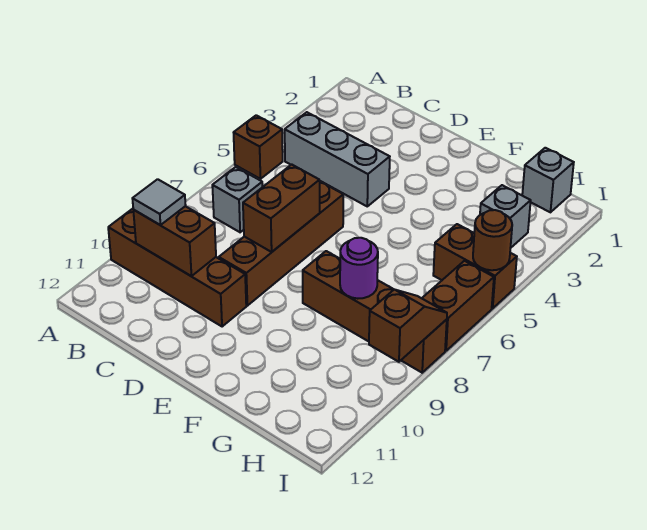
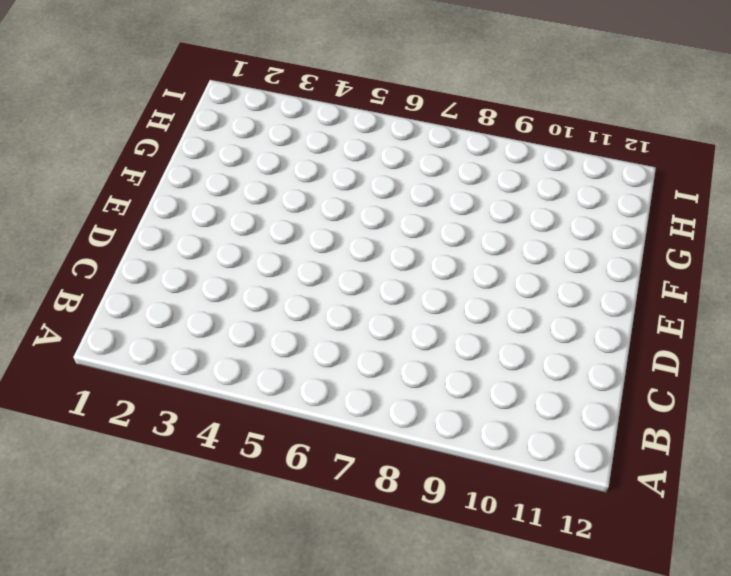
none -> brown 1x1 brick [234,115,283,179]
none -> brown 1x4 brick [108,209,246,327]
none -> grey 1x3 brick [285,112,390,206]

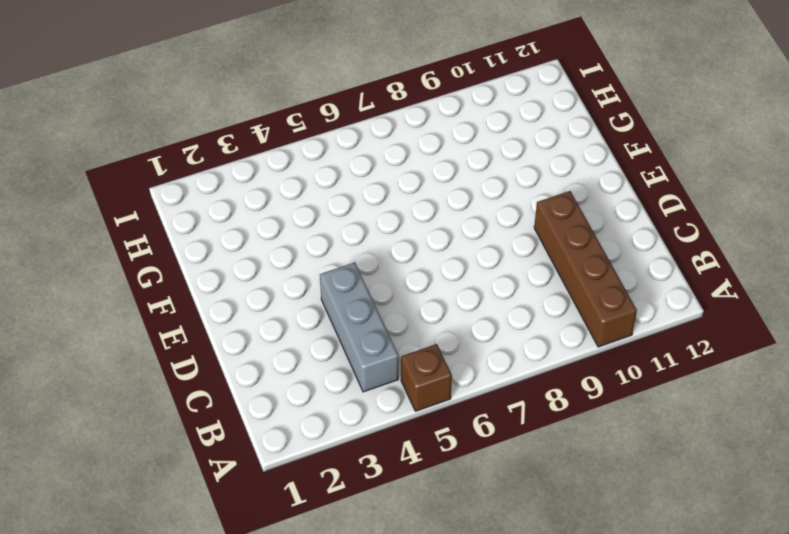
none -> grey 1x1 brick [212,167,262,232]
none -> brown 1x4 brick [219,182,343,306]
none -> brown 1x4 brick [303,251,447,373]

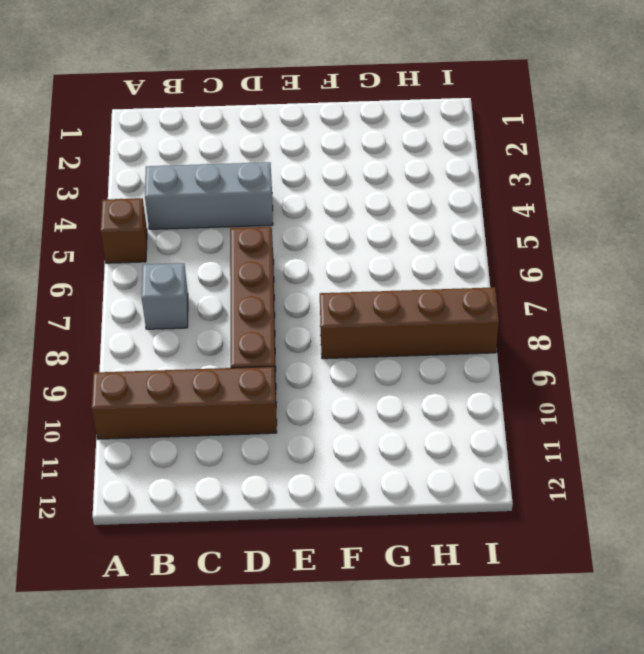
none -> grey 1x1 brick [522,148,574,212]
none -> grey 1x1 brick [480,185,531,248]
none -> brown 1x2 brick [433,224,517,308]

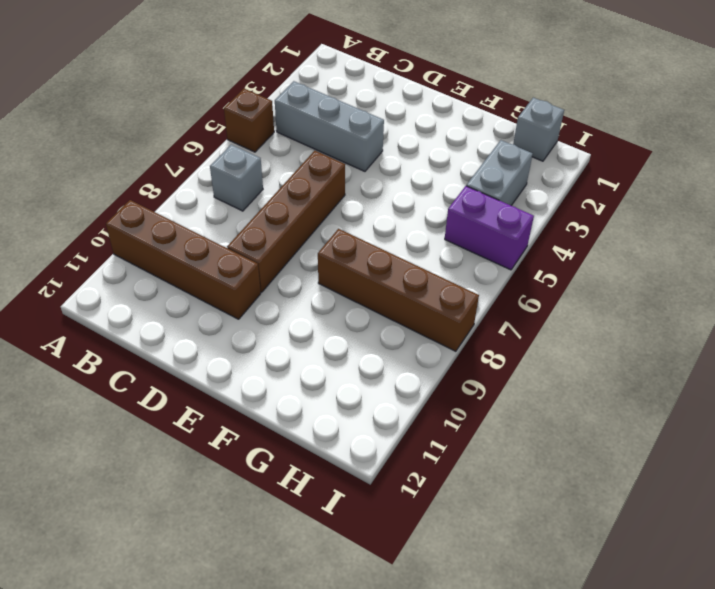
grey 1x2 brick [466,140,533,205] -> grey 1x1 brick [480,185,531,248]
purple 1x2 brick [445,186,534,270] -> brown 1x2 brick [433,224,517,308]
none -> brown 1x2 brick [422,261,494,351]
none -> brown 1x2 brick [133,206,216,276]
none -> brown 1x2 brick [243,164,320,252]

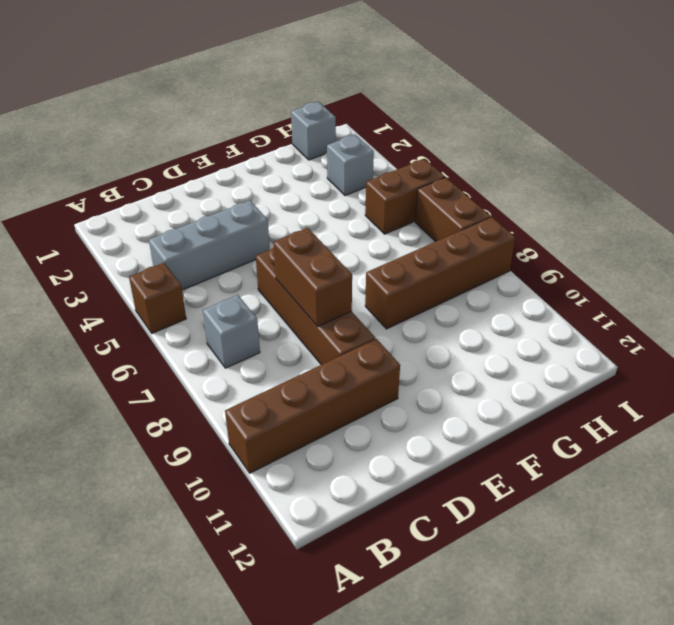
none -> brown 1x2 brick [133,206,216,276]
none -> purple 1x1 round brick [340,238,378,299]
none -> brown 1x1 round brick [473,210,512,270]

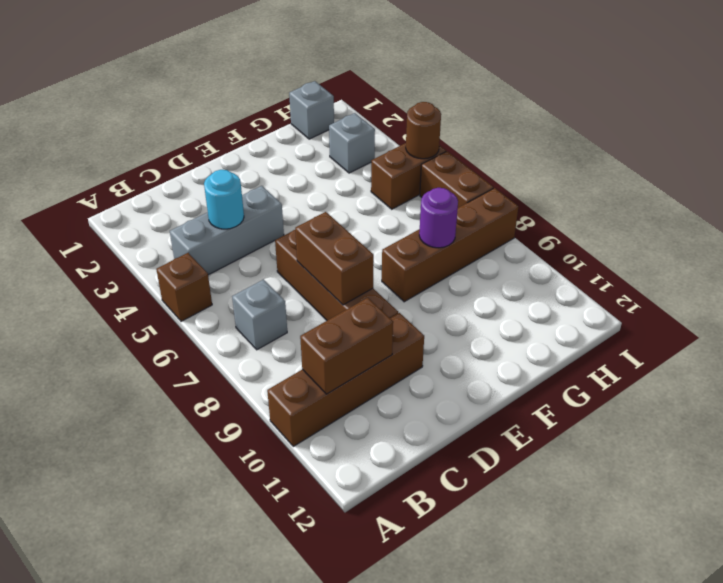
cyan 1x1 round brick [204,170,244,229] -> none
none -> brown 1x2 slope [369,289,447,362]
none -> grey 1x1 tile [132,179,186,225]

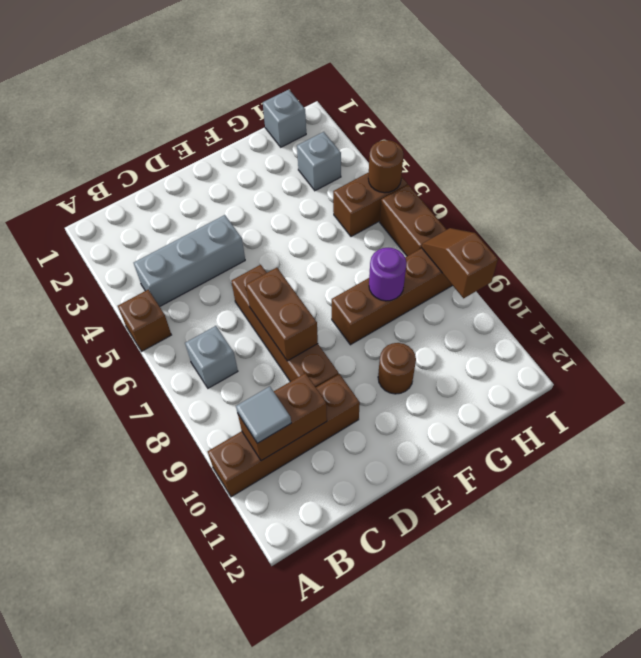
brown 1x1 round brick [378,343,416,394] -> none

